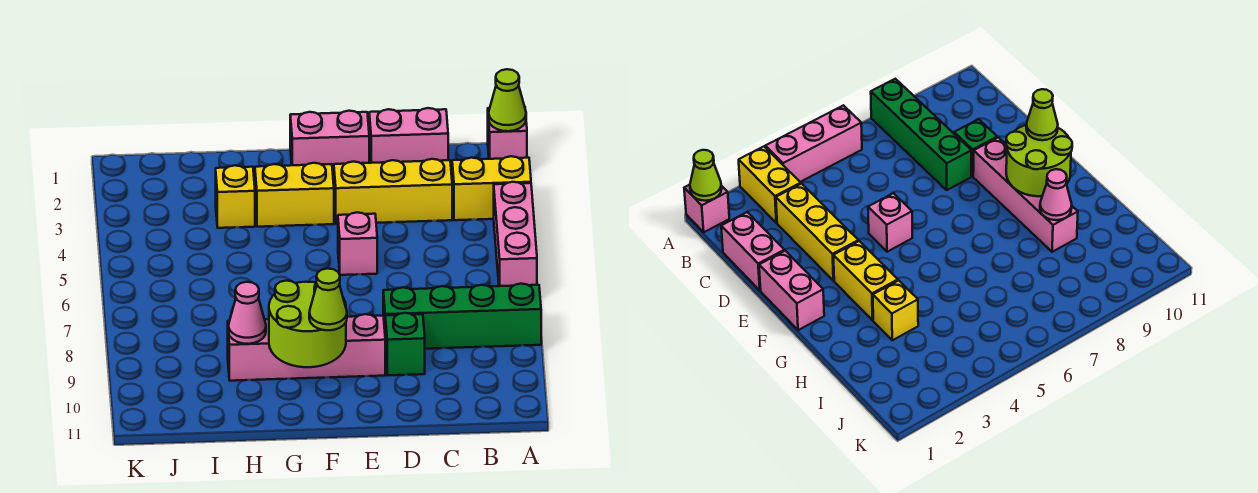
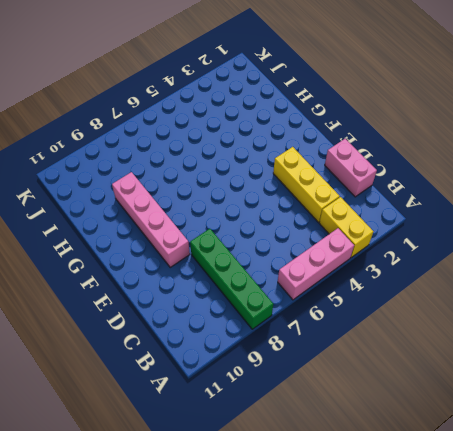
none -> pink 1x1 brick [488,108,527,159]
none -> green 1x1 brick [385,313,425,375]
none -> pink 1x2 brick [290,111,369,173]

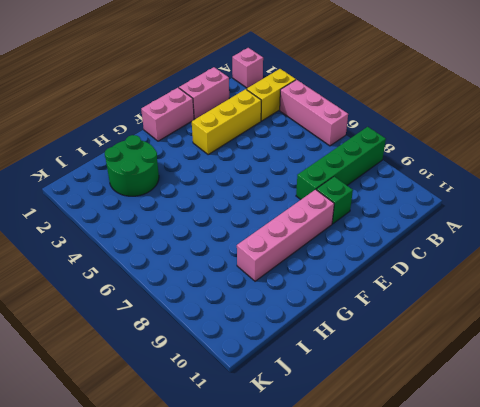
green 2x2 round brick [105,135,159,196] -> yellow 1x1 brick [216,165,255,228]
none -> pink 1x1 brick [338,212,377,275]
none -> yellow 1x2 brick [255,163,334,227]
none -> lime 1x1 cone [489,69,526,131]

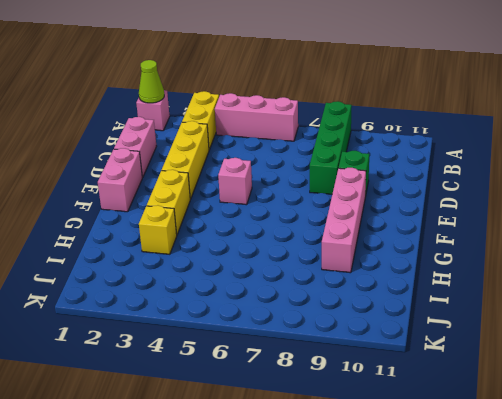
none -> lime 2x2 round brick [269,281,346,367]
none -> pink 1x1 cone [228,282,266,344]
none -> lime 1x1 cone [309,268,347,330]

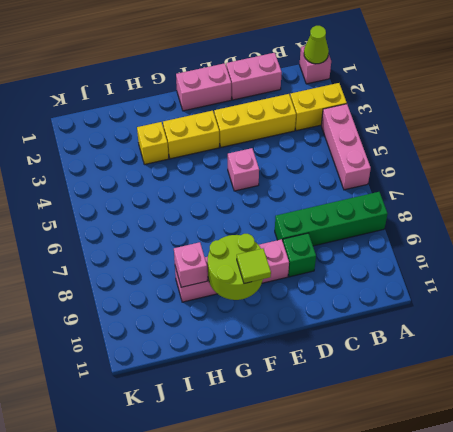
lime 1x1 tile [237,249,271,283] -> lime 1x1 cone [309,268,347,330]
pink 1x1 brick [174,242,207,287] -> pink 1x1 cone [228,282,266,344]

